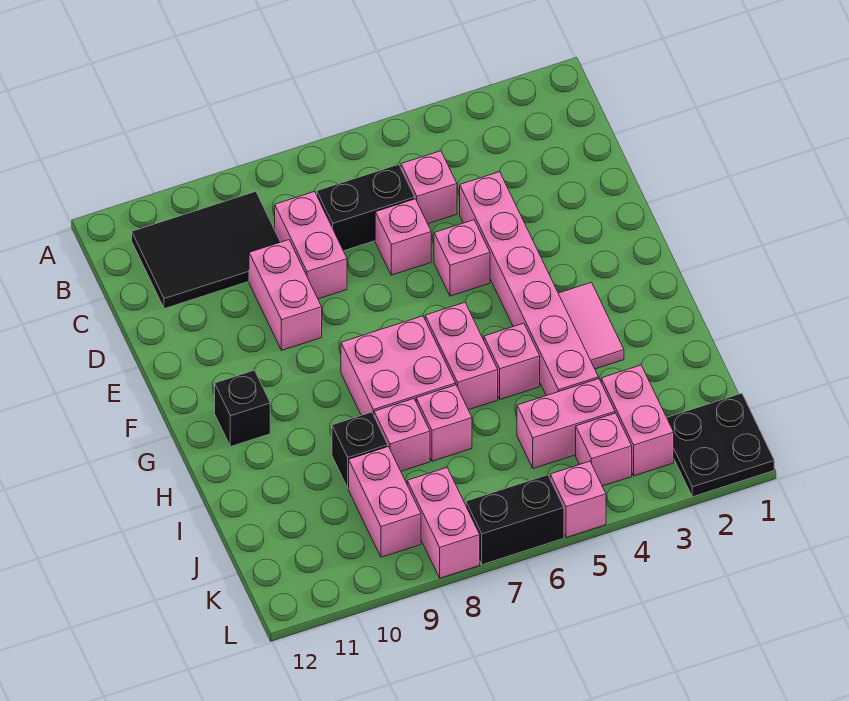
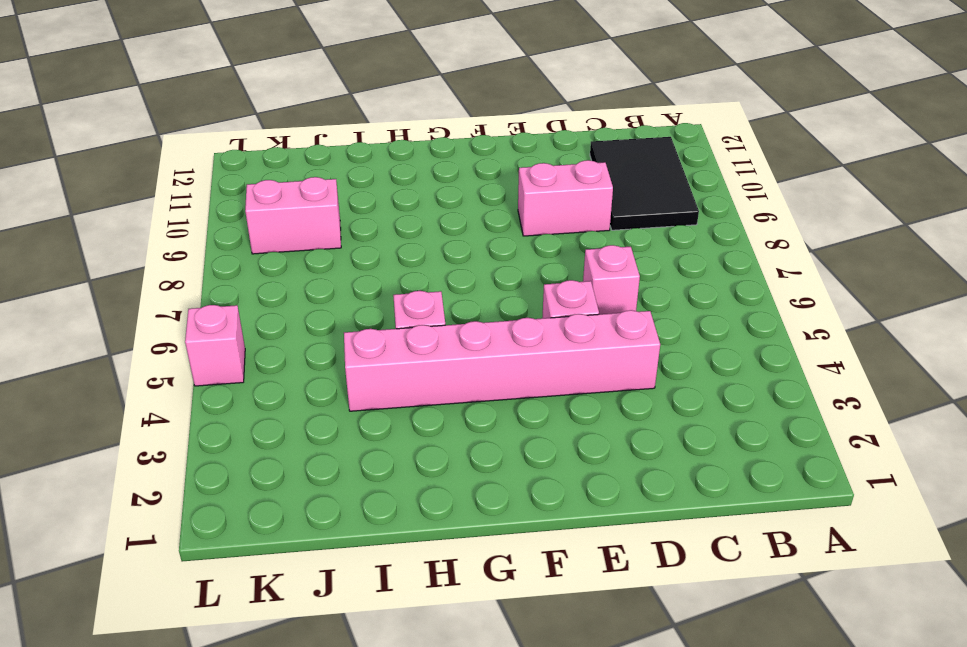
none -> pink 1x1 brick [401,151,457,224]
none -> black 1x2 brick [317,164,415,251]
none -> pink 1x2 brick [275,192,347,299]

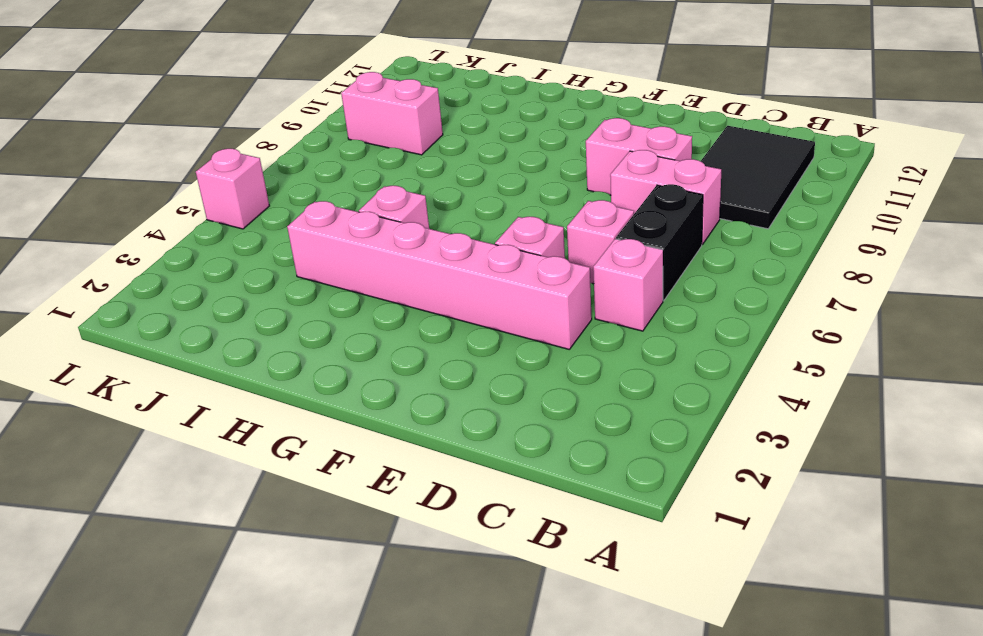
none -> pink 1x2 tile [558,282,624,369]
none -> pink 1x2 brick [425,302,498,410]
none -> pink 2x2 brick [341,316,456,415]

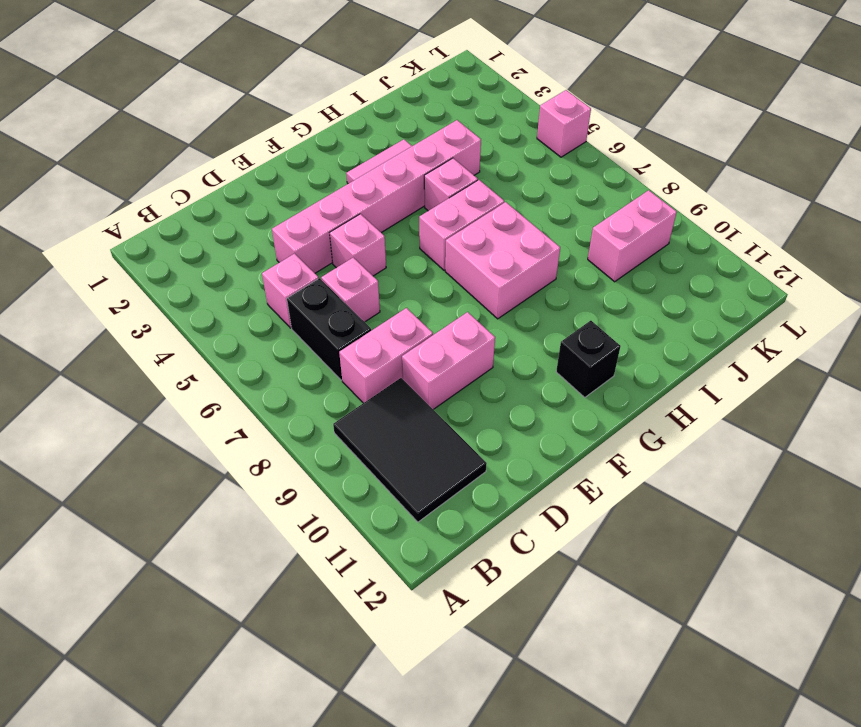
none -> pink 1x1 brick [416,385,472,461]
none -> pink 1x1 brick [374,399,430,471]
none -> black 1x1 brick [332,412,388,488]

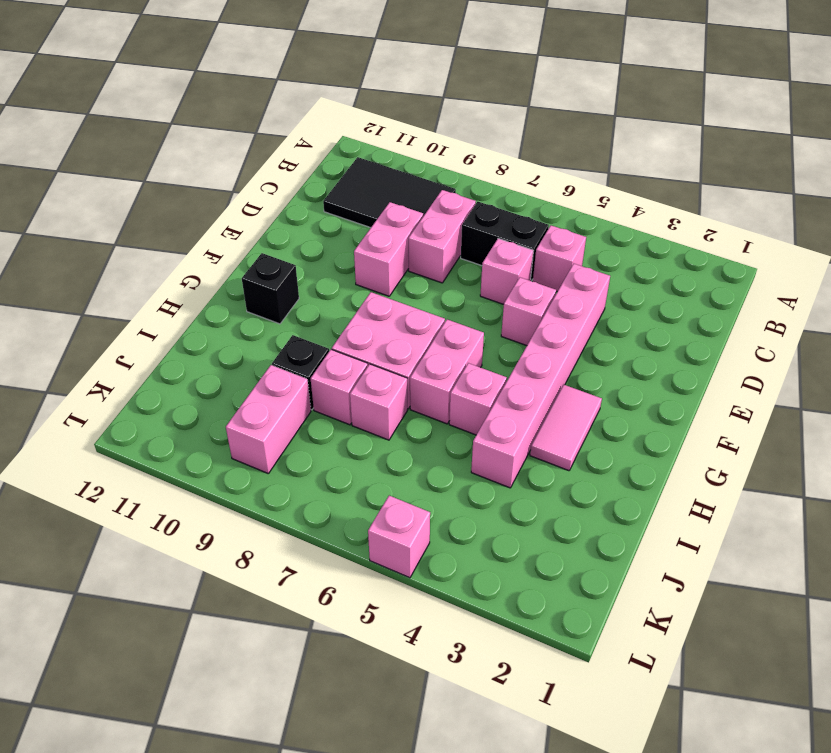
none -> pink 1x2 brick [601,365,674,476]
none -> pink 1x2 brick [517,379,615,469]
none -> black 2x2 plate [667,393,774,497]

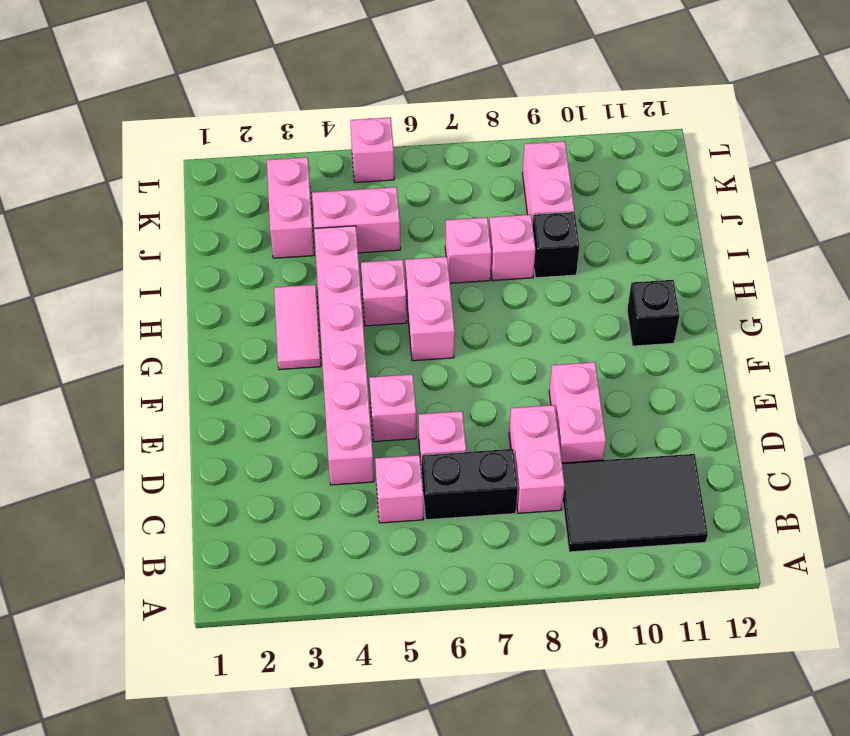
none -> pink 2x2 brick [341,316,456,415]
none -> black 2x2 plate [667,393,774,497]
none -> pink 1x1 brick [576,413,632,486]

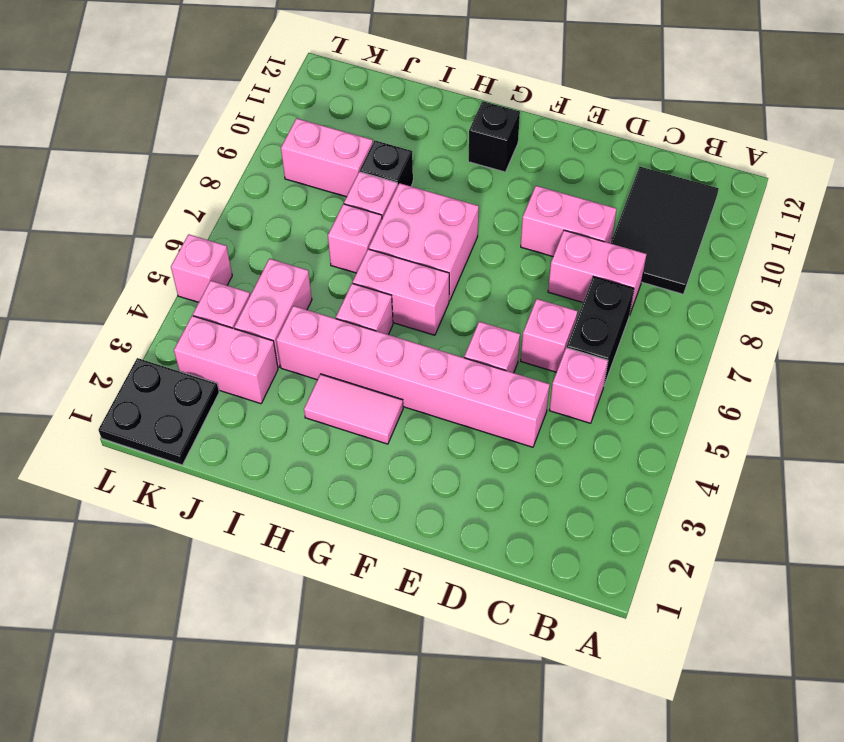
none -> pink 1x2 brick [407,468,480,578]
none -> black 1x2 brick [466,475,564,565]

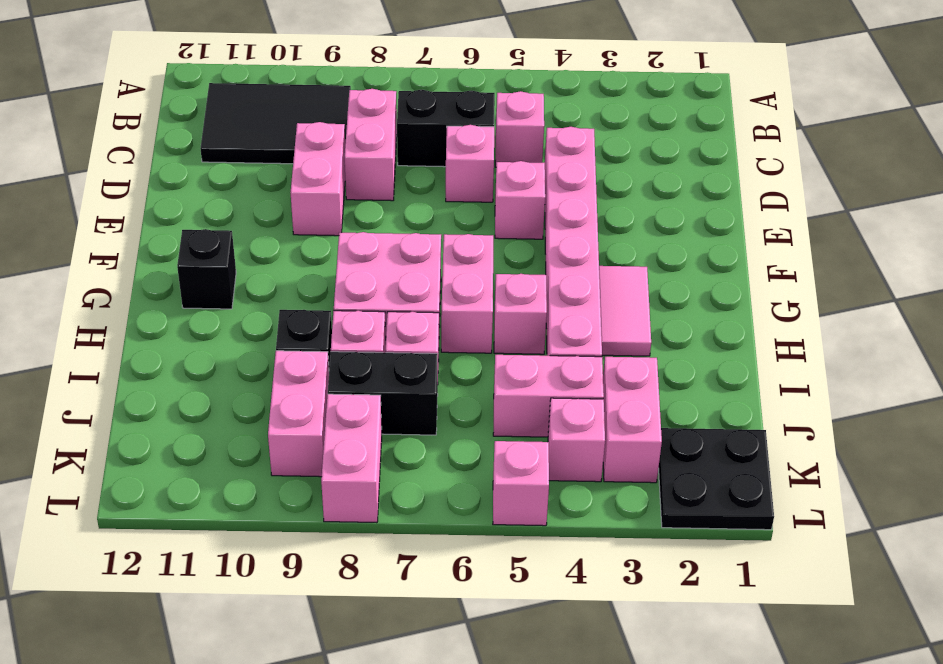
black 1x2 brick [328,352,438,435] -> black 1x2 brick moved to [466,475,564,565]

